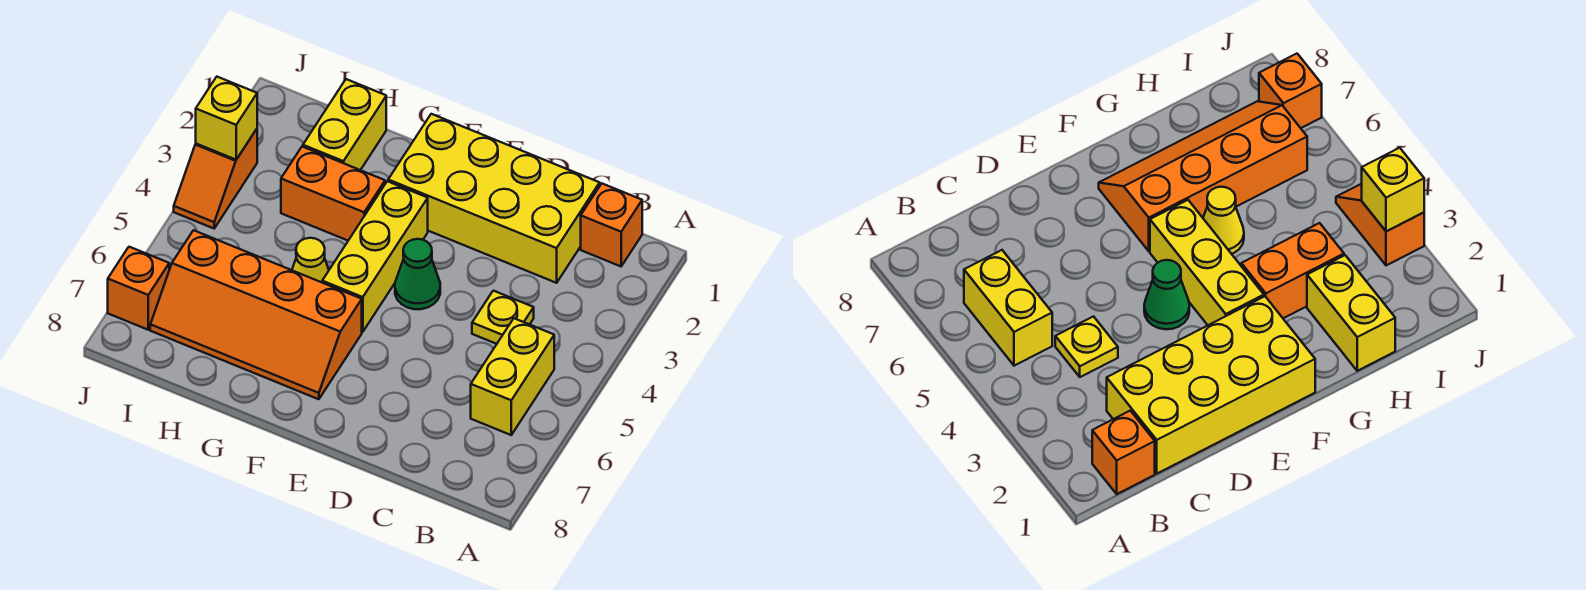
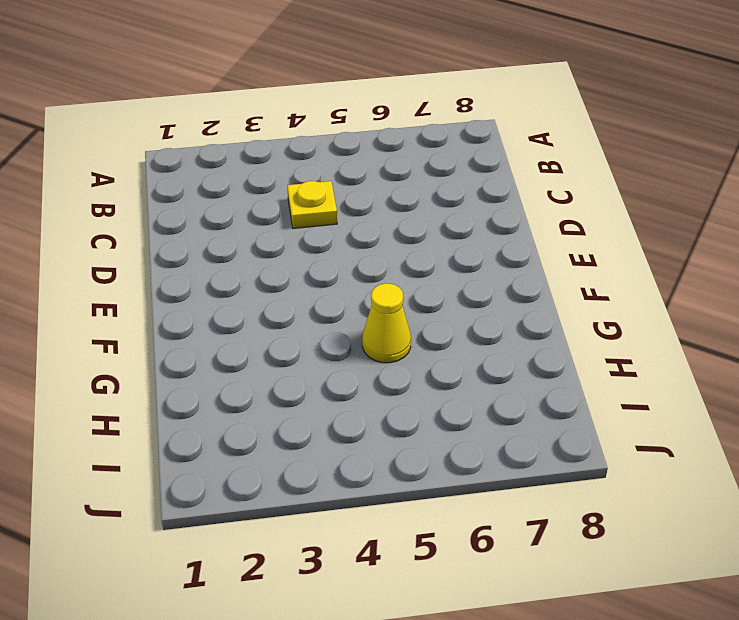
none -> orange 1x1 brick [581,184,642,266]
none -> yellow 1x2 brick [471,318,554,435]
none -> yellow 2x4 brick [388,114,600,283]

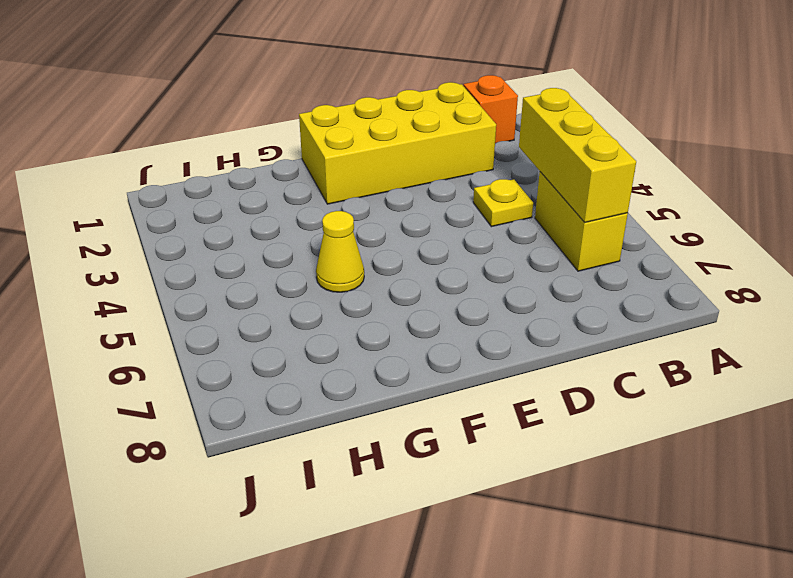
yellow 1x3 brick [519,88,636,222] -> yellow 1x3 brick moved to [322,181,428,332]
none -> green 1x1 cone [395,239,440,309]
none -> orange 2x4 slope [150,230,362,399]
none -> orange 1x2 brick [281,147,385,240]

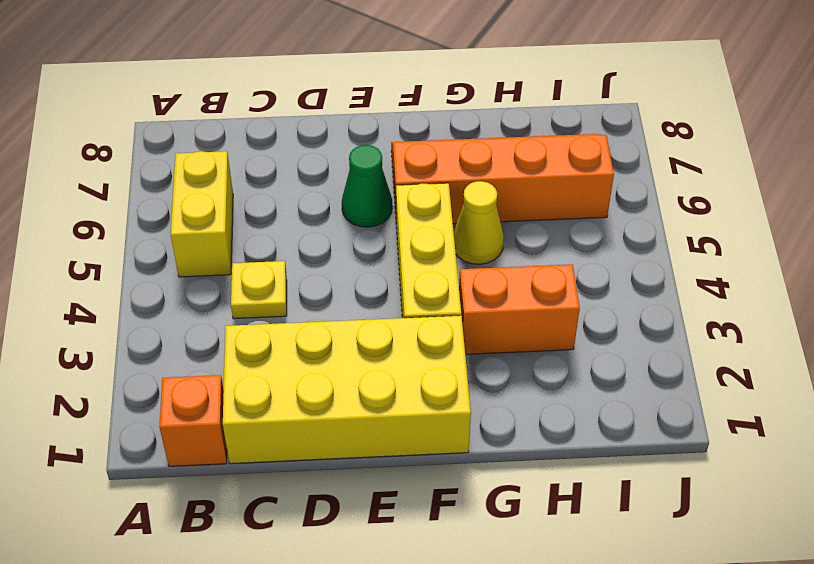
green 1x1 cone [342,145,393,227] -> green 1x1 cone moved to [395,239,440,309]
none -> yellow 1x2 brick [303,79,386,170]
none -> orange 1x2 slope [174,129,257,228]
none -> orange 1x1 brick [108,247,169,330]

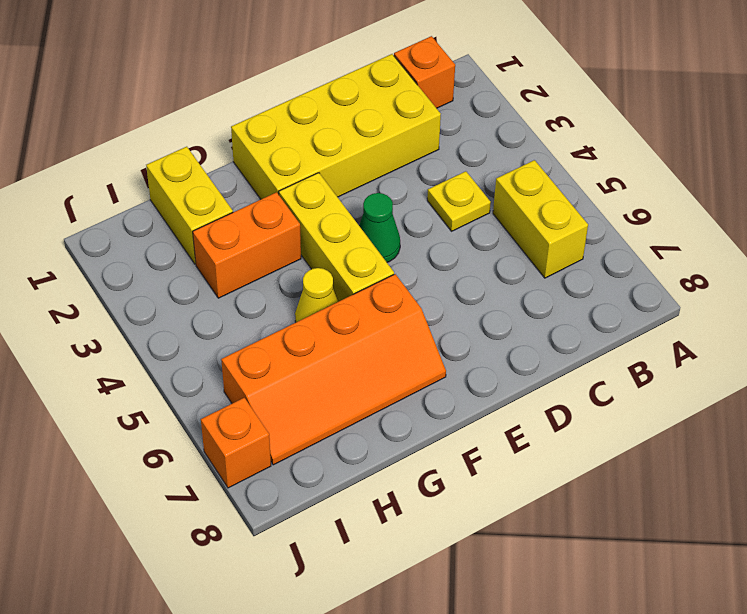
none -> orange 1x2 slope [174,129,257,228]
none -> yellow 1x1 brick [196,77,257,160]

